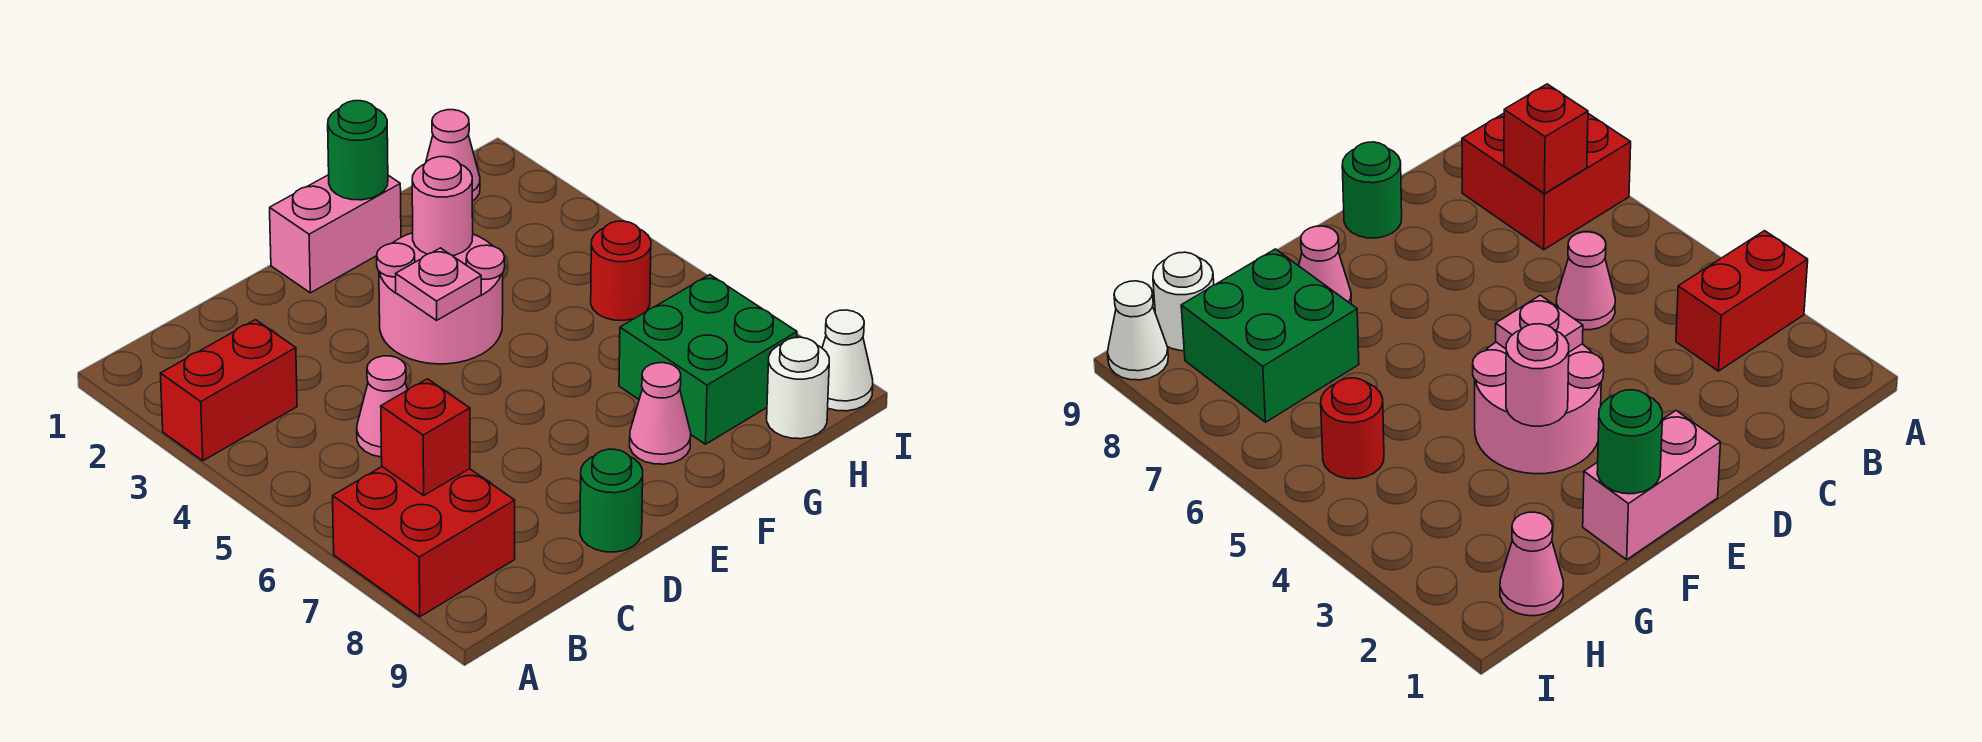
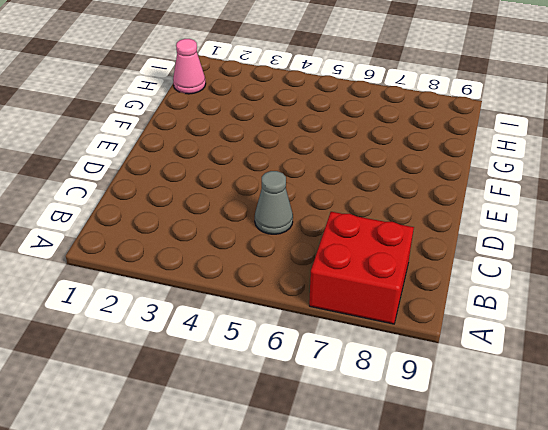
grey 1x1 cone [255,171,293,234] -> pink 1x1 cone [357,356,407,457]
none -> red 1x2 brick [160,320,297,461]
none -> green 1x1 round brick [580,449,643,552]
none -> pink 1x2 brick [270,175,401,293]

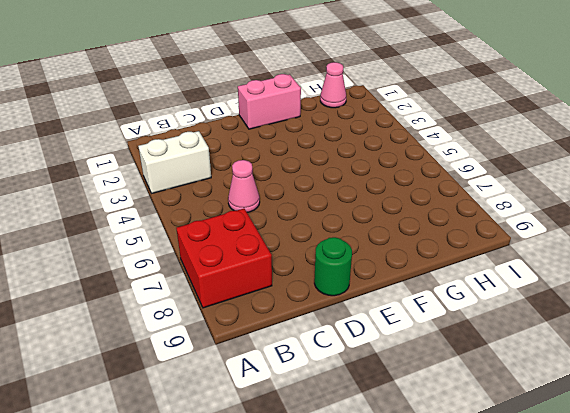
white 1x2 brick [138,131,211,193] -> red 1x2 brick [160,320,297,461]
none -> pink 2x2 round brick [377,233,505,364]
none -> pink 1x1 cone [630,363,691,464]
none -> green 2x2 brick [619,275,797,444]

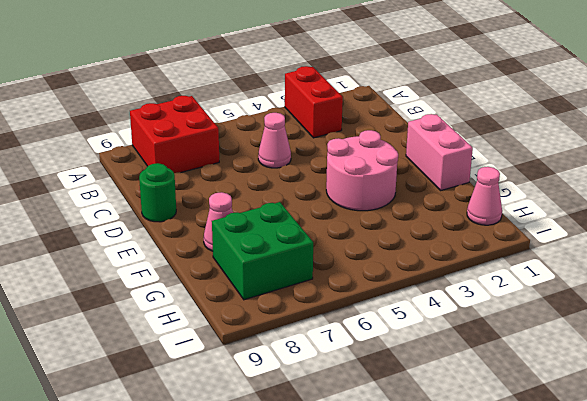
none -> red 1x1 round brick [591,221,651,321]
none -> white 1x1 round brick [767,337,829,439]
none -> white 1x1 cone [822,310,873,411]

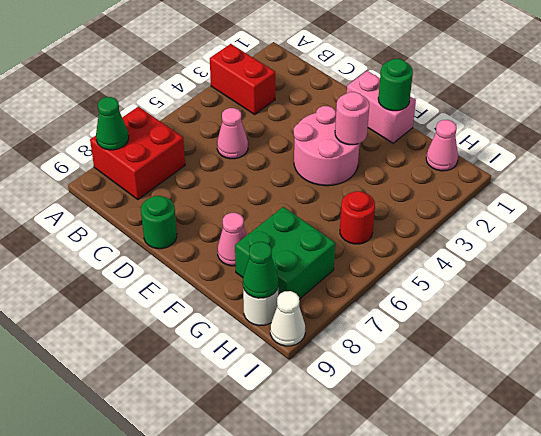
green 1x1 cone [96,97,129,150] -> none
green 1x1 cone [243,242,278,298] -> none
none -> red 1x1 brick [381,379,470,495]
none -> pink 1x1 plate [396,248,481,320]

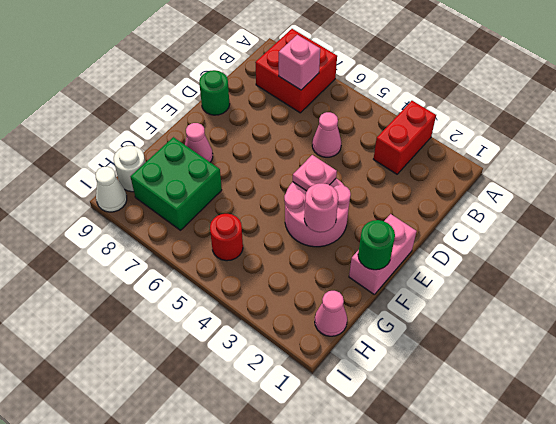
pink 1x1 brick [279,35,320,90] -> red 1x1 brick [381,379,470,495]

